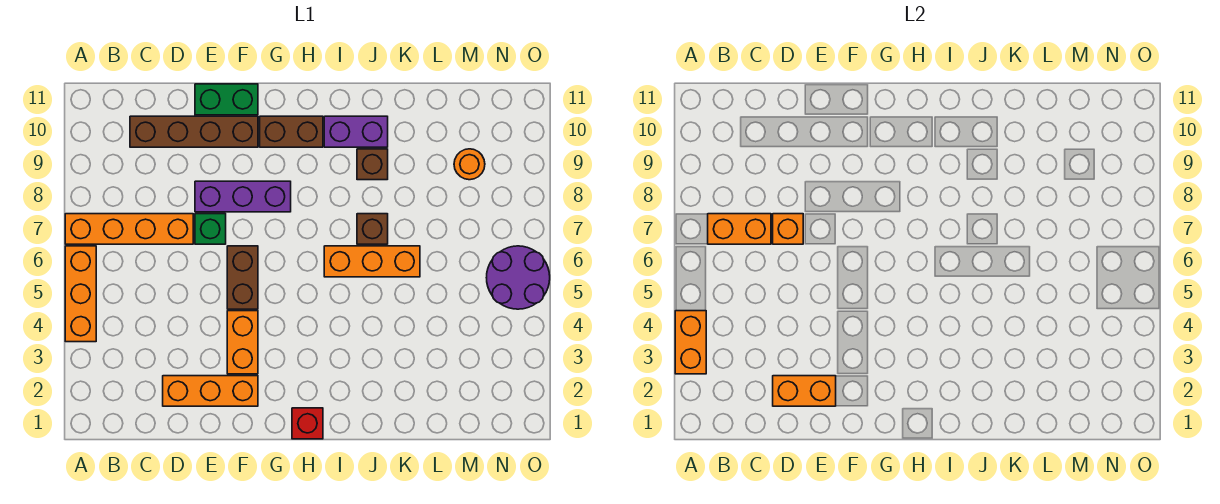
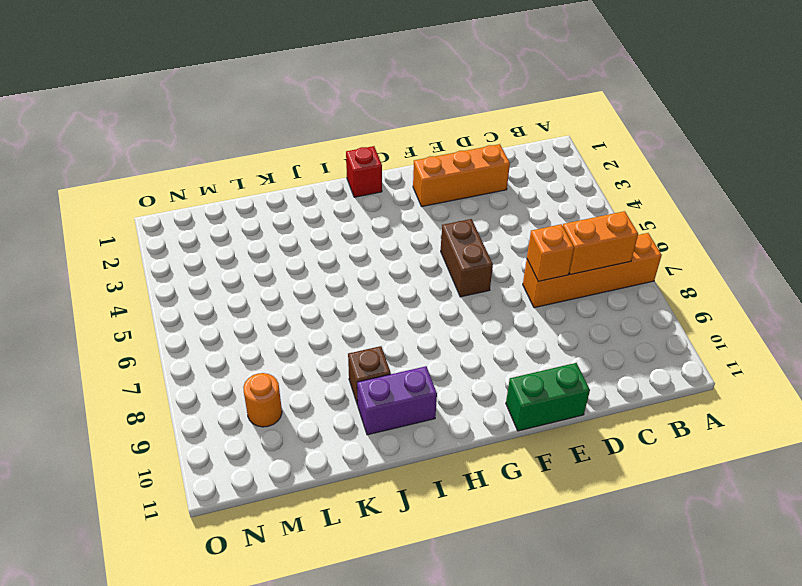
none -> orange 1x3 brick [65,246,96,342]
none -> brown 1x4 brick [130,116,258,147]
none -> green 1x1 brick [195,214,226,244]

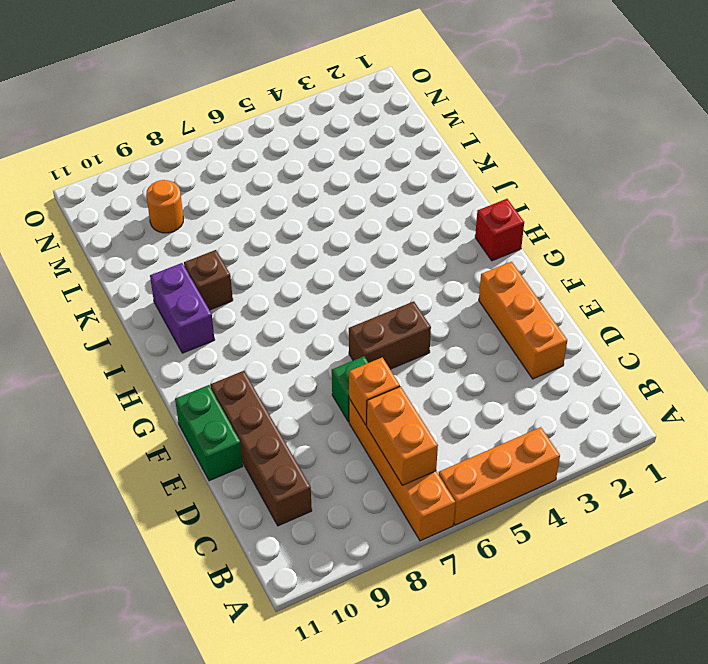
none -> purple 1x3 brick [195,181,291,212]
none -> orange 1x2 brick [227,311,258,374]
none -> brown 1x2 brick [260,116,323,147]

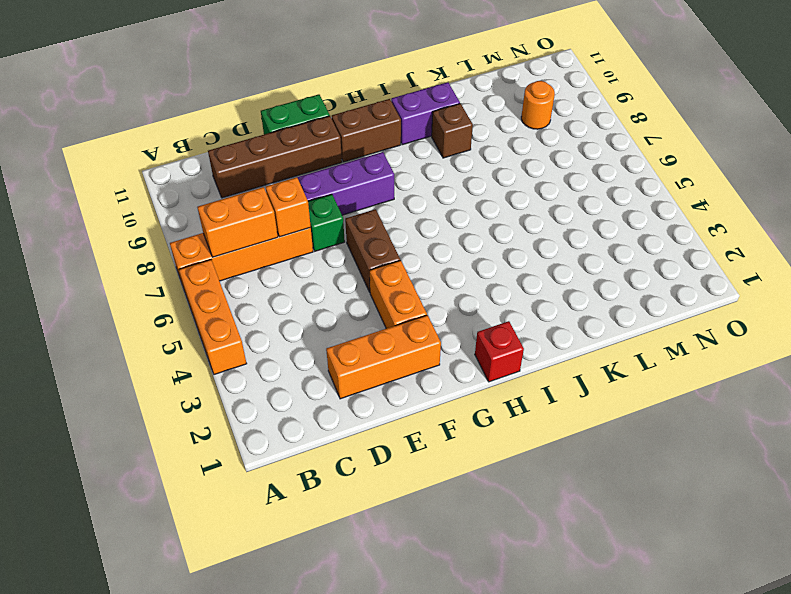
none -> orange 1x3 brick [324,246,420,277]
none -> brown 1x1 brick [357,214,388,244]
none -> purple 2x2 round brick [486,246,550,309]

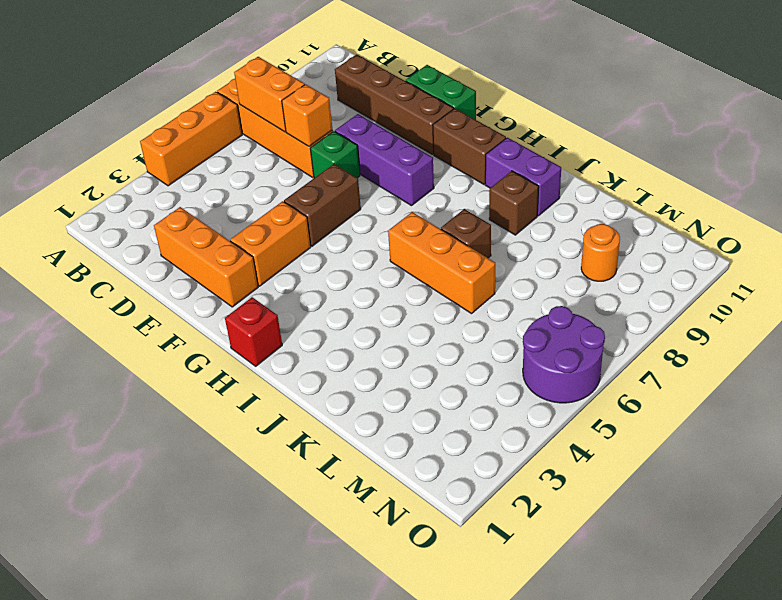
none -> orange 1x2 brick [675,311,706,374]
none -> orange 1x2 brick [773,376,836,406]

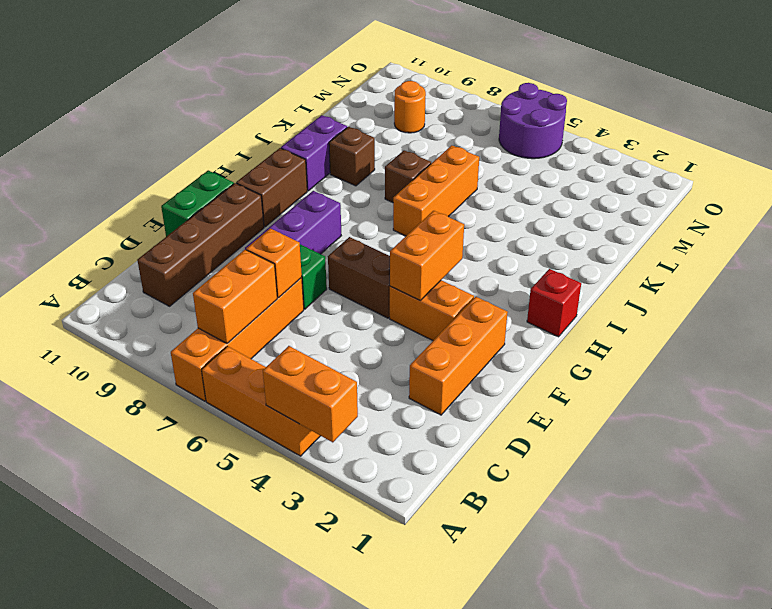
orange 1x2 brick [390,211,464,301] -> orange 1x2 brick moved to [773,376,836,406]

